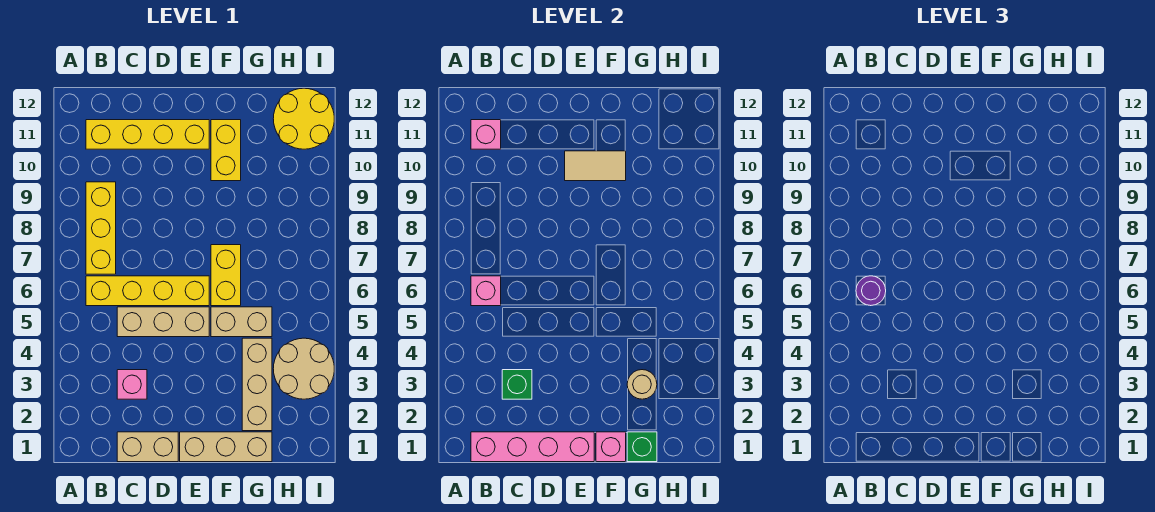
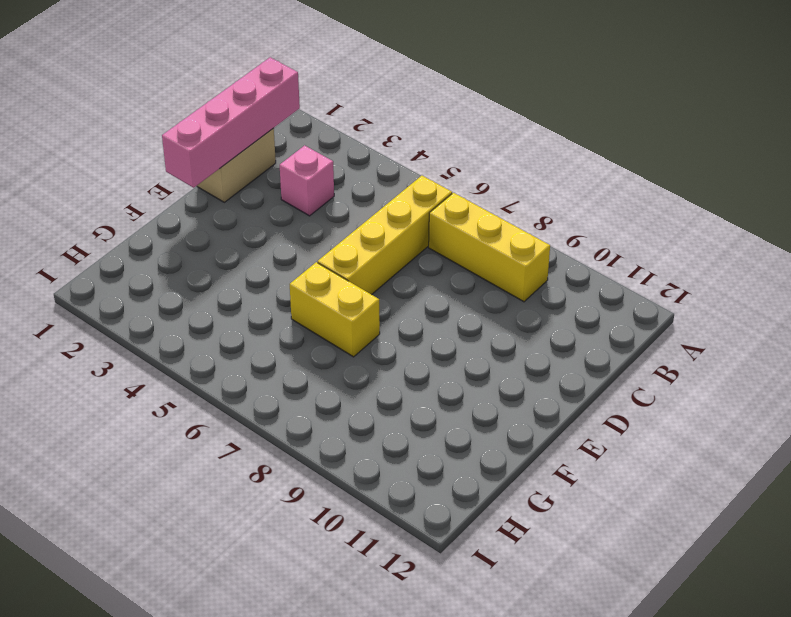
none -> yellow 1x4 brick [86,120,209,149]
none -> tan 1x3 brick [117,307,209,337]
none -> tan 1x3 brick [180,432,272,462]

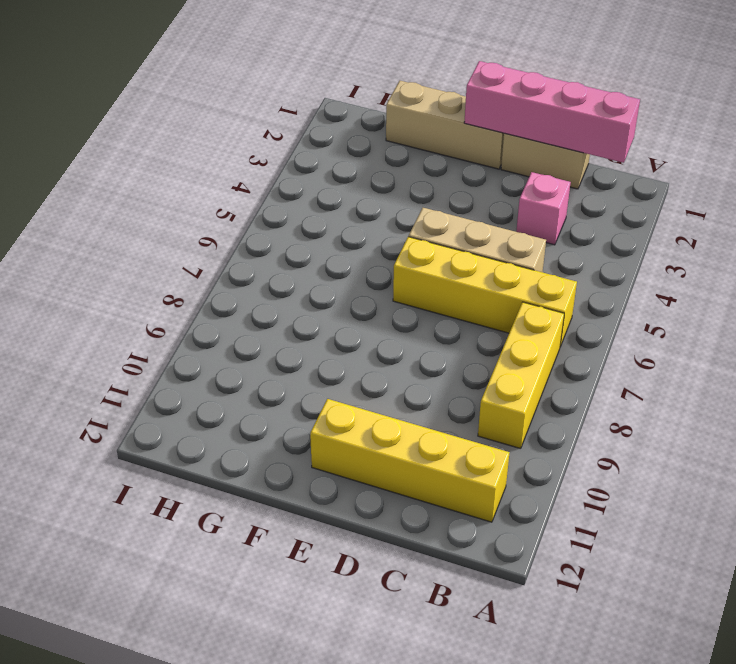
none -> tan 1x2 brick [211,307,272,337]
none -> yellow 1x2 brick [211,245,241,306]
none -> yellow 1x2 brick [211,120,241,181]

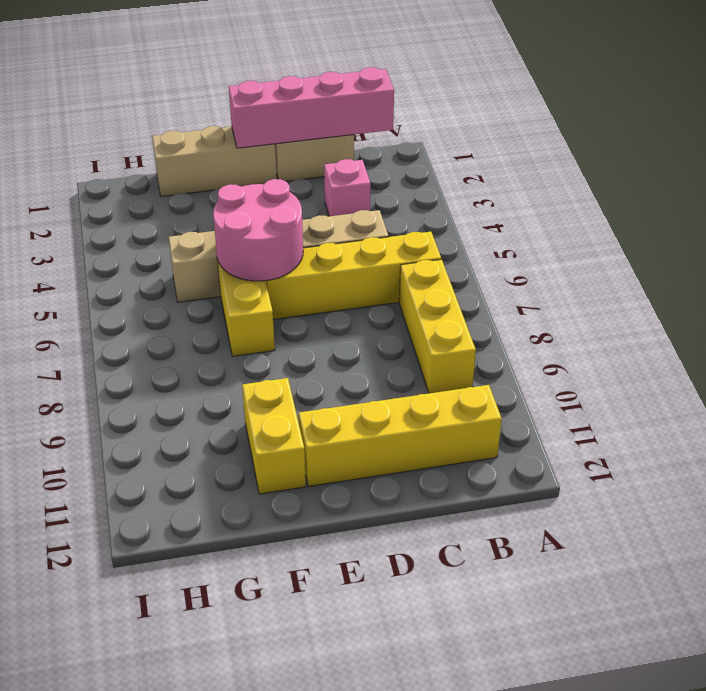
pink 2x2 round brick [213,179,303,281] -> none
none -> tan 1x3 brick [242,338,272,431]
none -> tan 2x2 round brick [273,338,334,399]
none -> yellow 2x2 round brick [273,88,334,149]

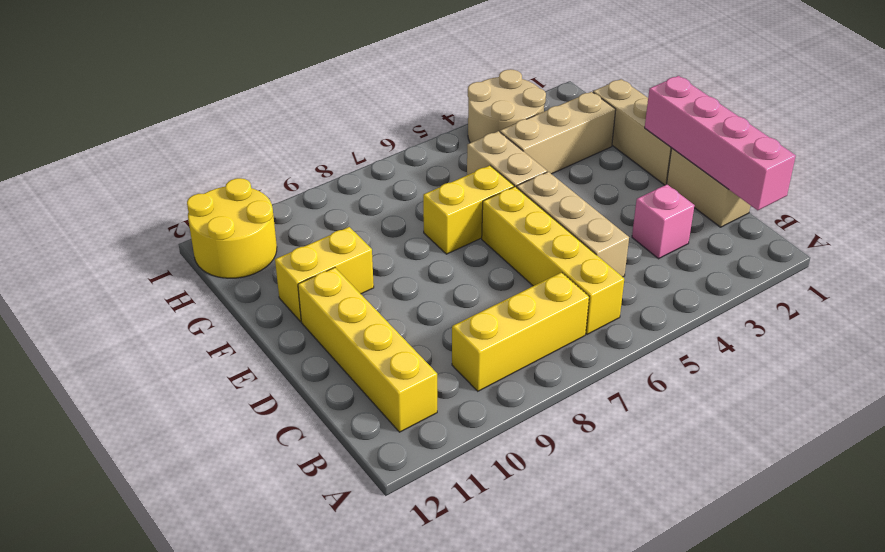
none -> pink 1x1 brick [471,276,501,306]
none -> pink 1x1 brick [471,120,501,149]
none -> green 1x1 brick [502,370,532,399]

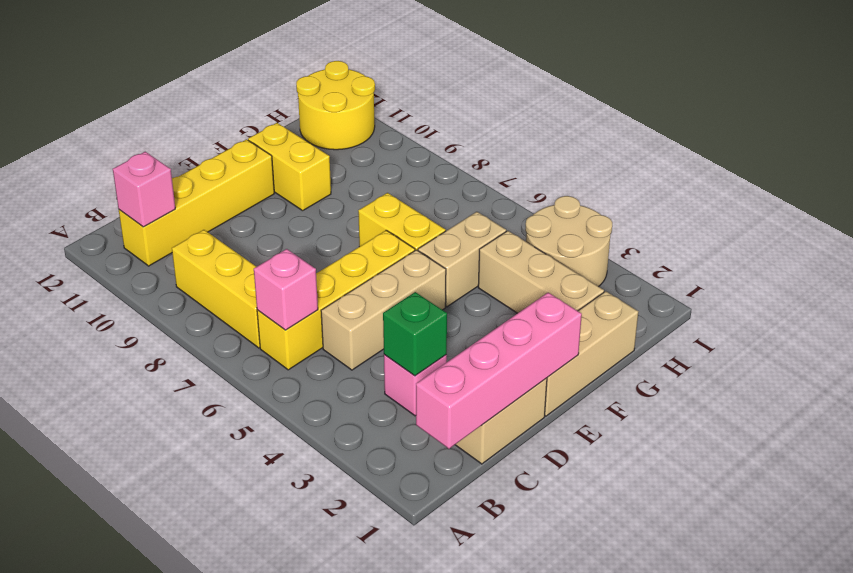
none -> tan 1x2 tile [565,151,626,181]
none -> pink 1x1 brick [596,432,626,462]
none -> green 1x1 brick [627,432,657,462]

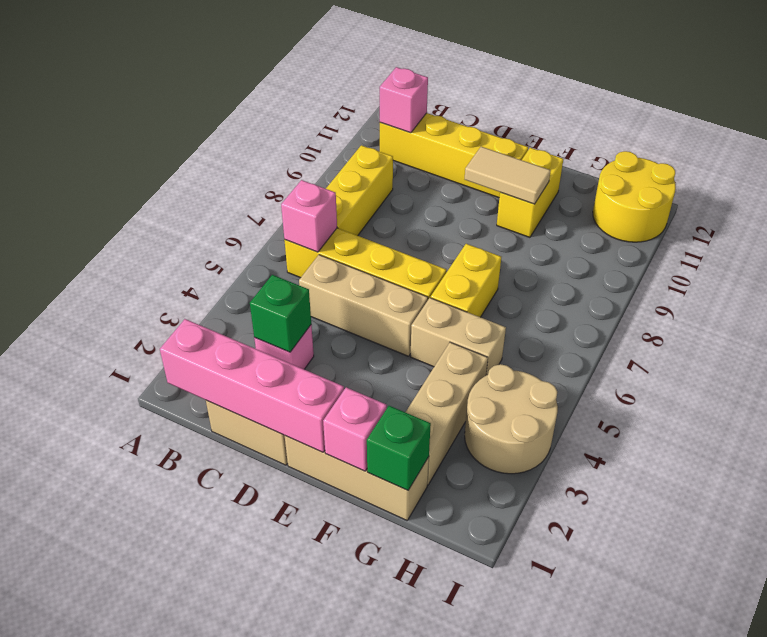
none -> tan 1x1 round brick [627,370,657,399]
none -> purple 1x1 round brick [856,276,886,306]

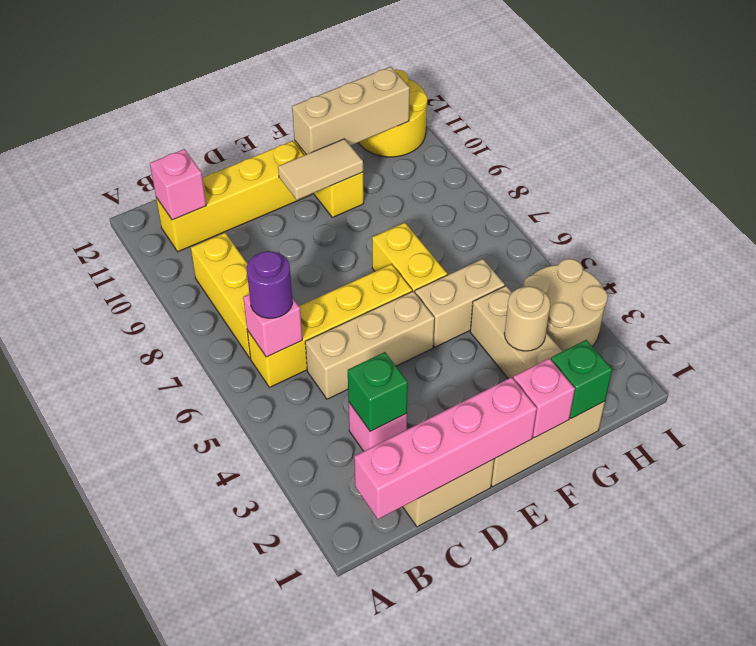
tan 1x3 brick [292,67,410,154] -> none

